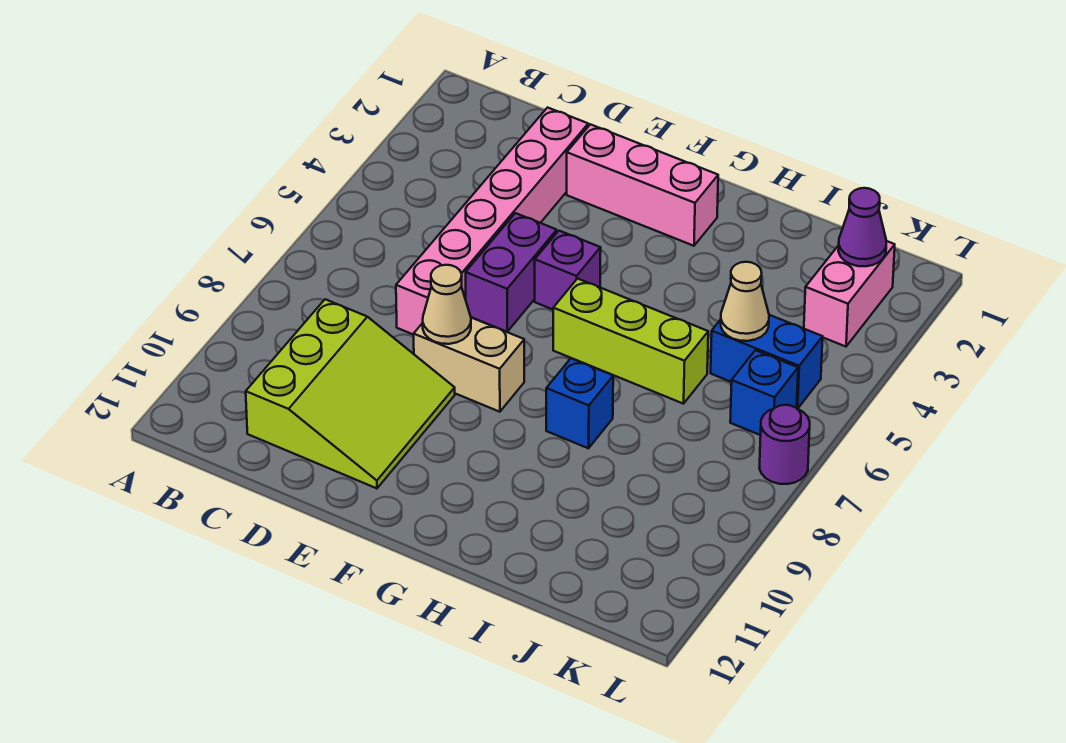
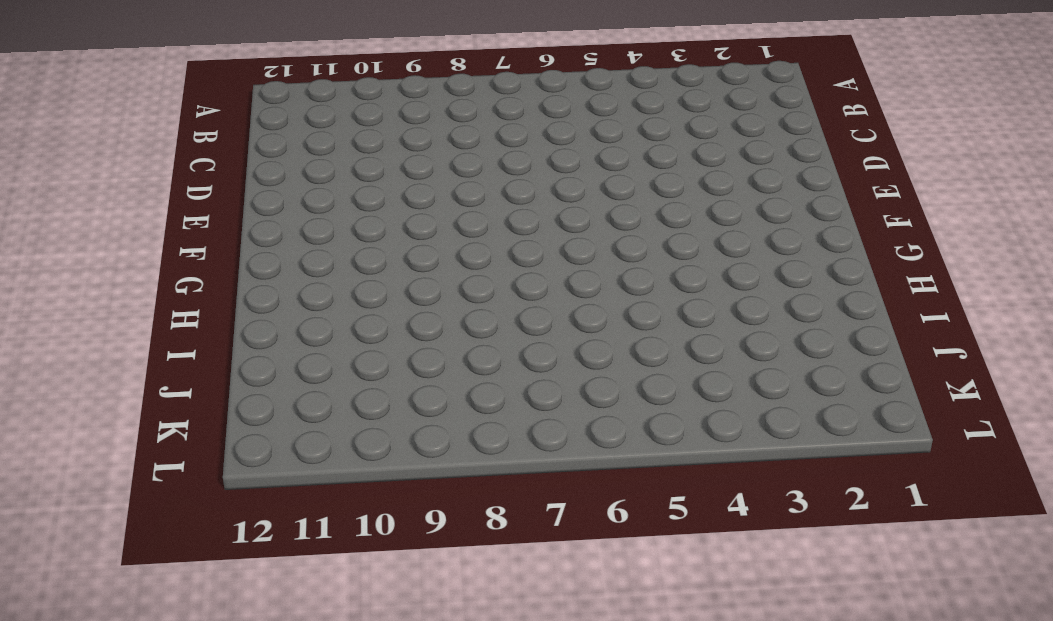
none -> lime 3x3 slope [246,299,455,488]
none -> pink 1x6 brick [396,108,588,335]
none -> pink 1x3 brick [567,124,718,246]

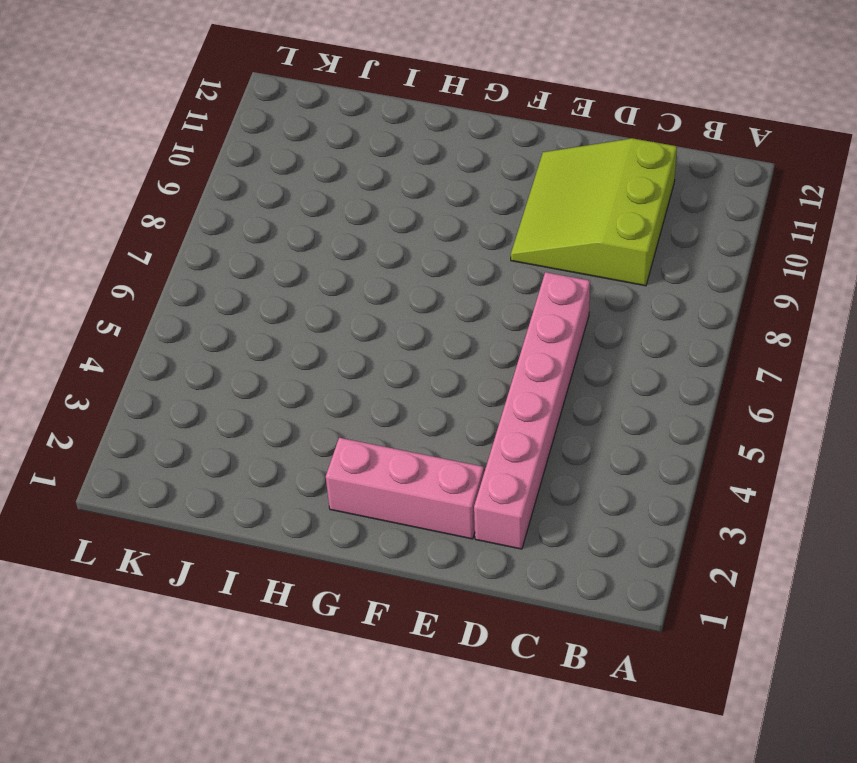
none -> purple 1x2 brick [466,213,557,332]
none -> tan 1x2 brick [414,317,524,412]
none -> purple 1x1 brick [535,231,601,309]

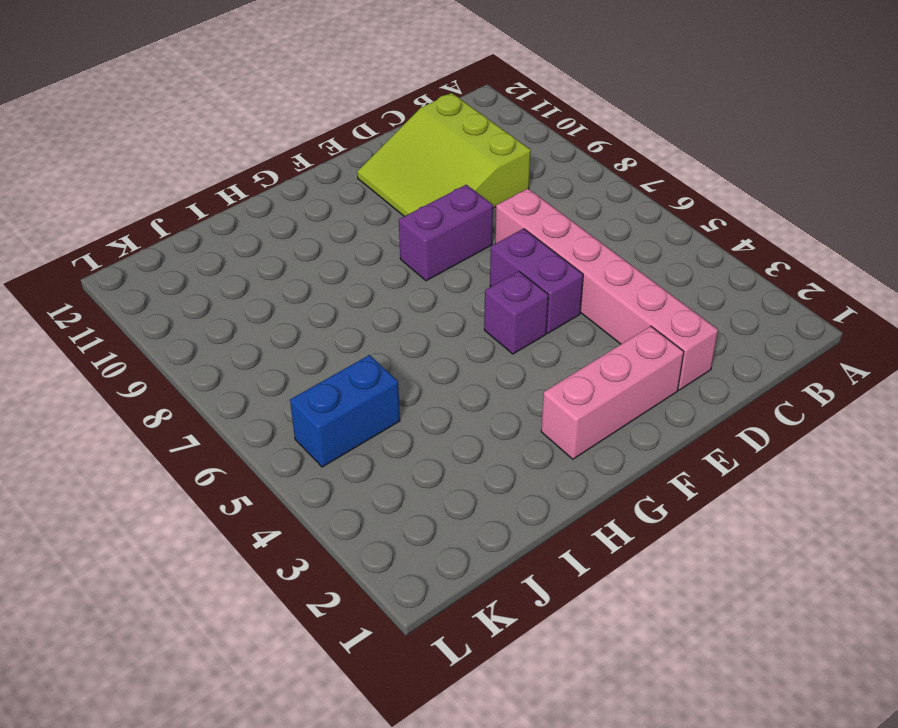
purple 1x2 brick [399,185,493,281] -> tan 1x2 brick [414,317,524,412]
none -> lime 1x3 brick [553,279,708,404]
none -> blue 1x1 brick [546,358,613,448]
none -> pink 1x2 brick [804,241,895,347]

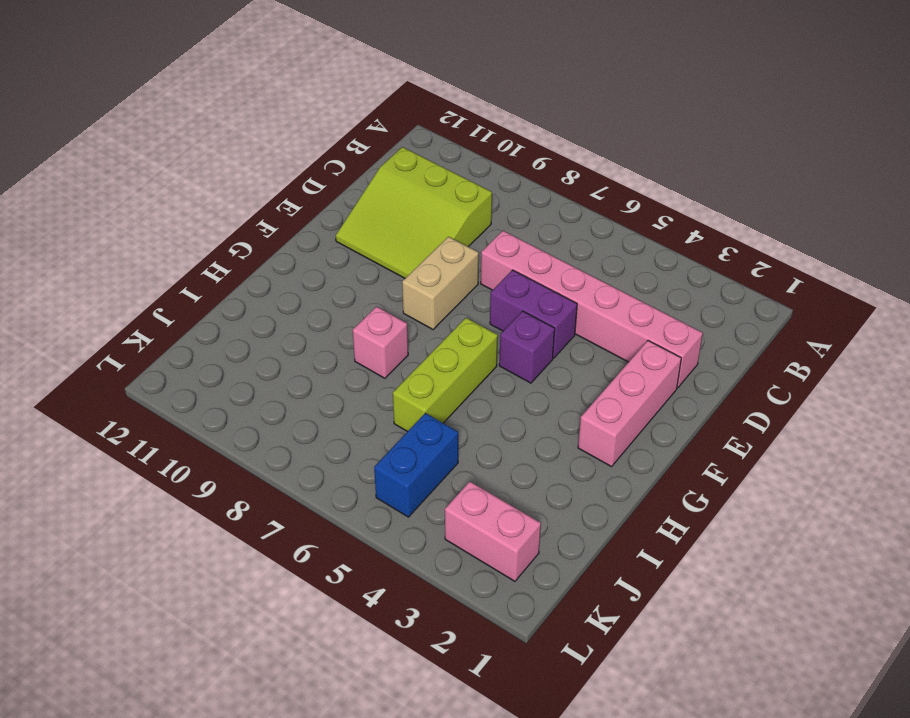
pink 1x1 brick [353,307,408,378] -> blue 1x1 brick [546,358,613,448]
none -> blue 1x1 brick [730,350,798,435]
none -> purple 1x1 round brick [759,405,810,484]
none -> tan 1x1 cone [423,265,471,344]

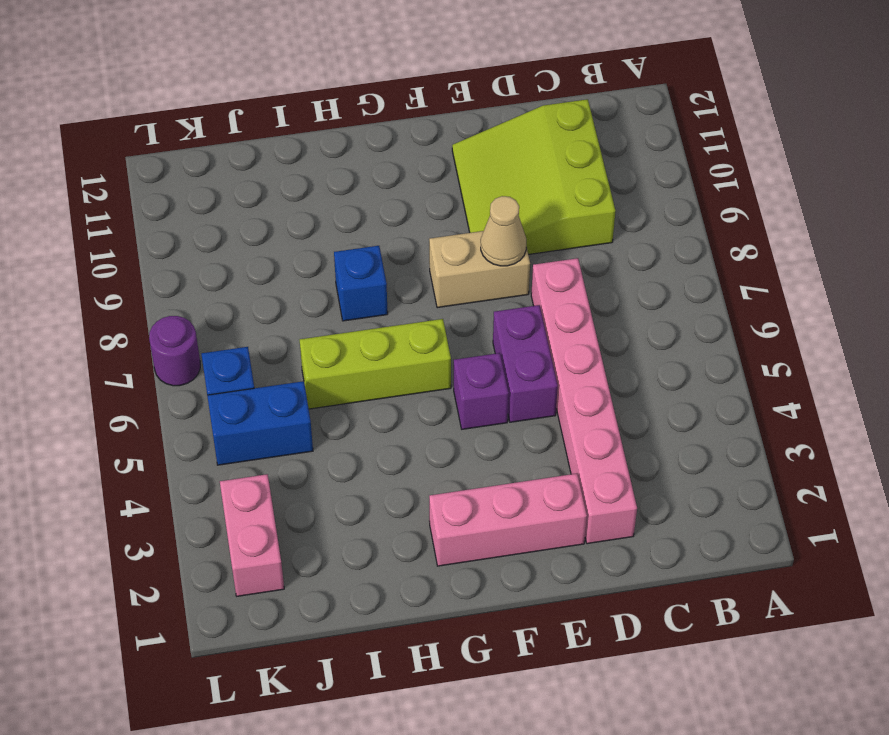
none -> tan 1x1 cone [721,262,769,341]
none -> purple 1x1 cone [838,188,886,266]

